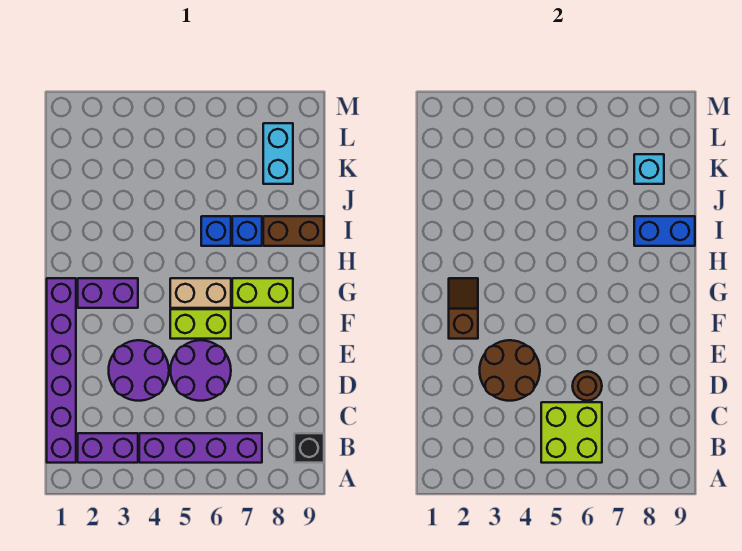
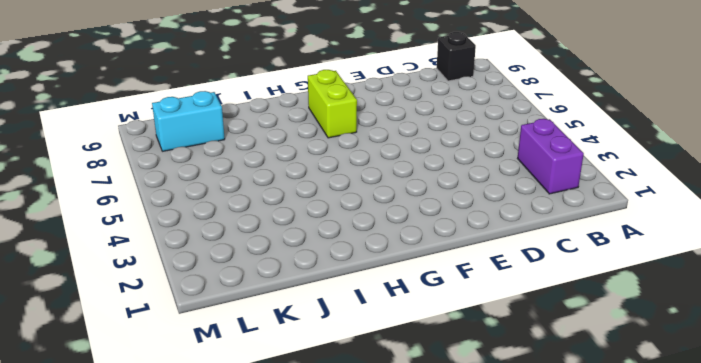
none -> purple 1x6 brick [47,278,76,463]
none -> purple 1x4 brick [139,433,262,463]
none -> purple 2x2 round brick [109,340,169,401]

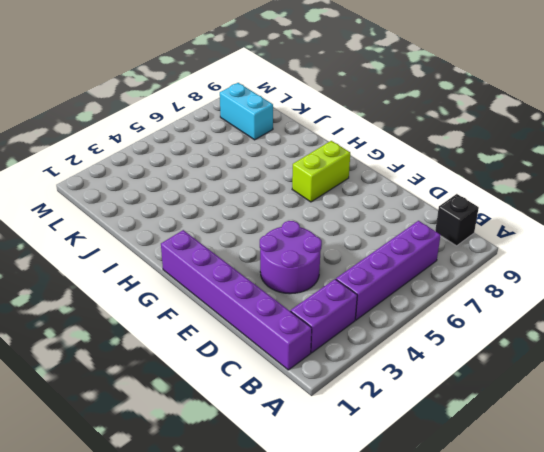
none -> purple 2x2 round brick [170,340,231,401]
none -> lime 1x2 brick [170,309,231,339]
none -> purple 1x2 brick [78,278,138,308]

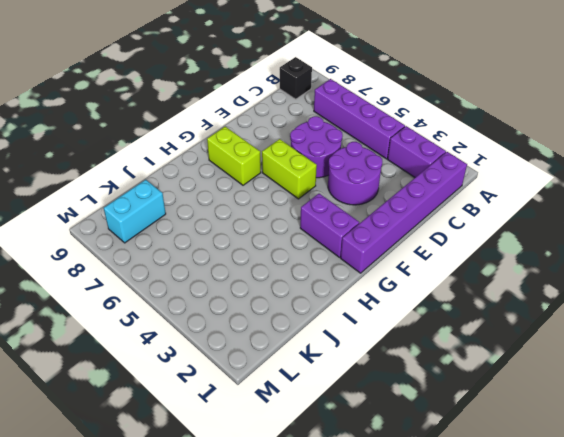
none -> tan 1x2 brick [170,278,231,308]
none -> blue 1x1 brick [201,216,231,246]
none -> blue 1x1 brick [232,216,262,246]

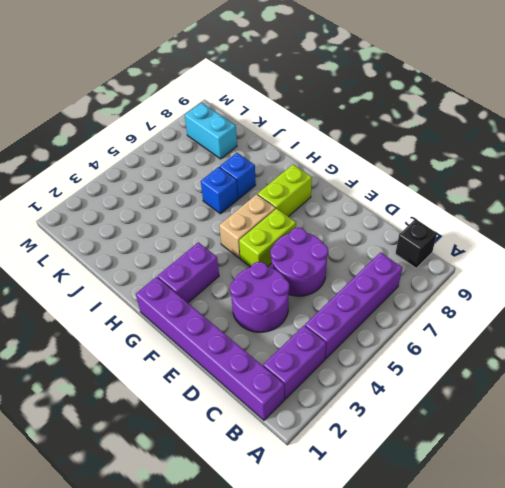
none -> brown 1x2 brick [263,216,324,246]
none -> lime 2x2 brick [541,402,602,463]
none -> brown 2x2 round brick [480,340,540,401]

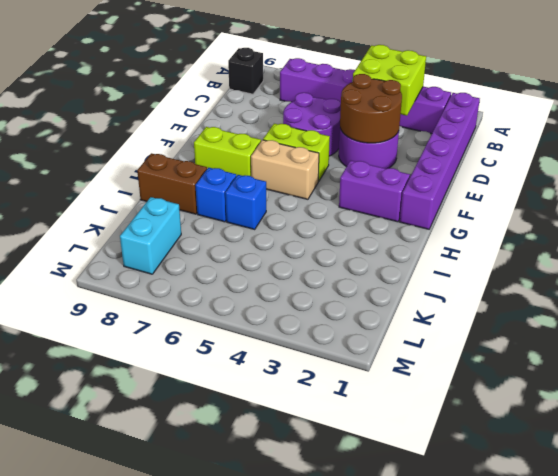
lime 2x2 brick [353,45,426,116] -> lime 2x2 brick moved to [541,402,602,463]
none -> brown 1x1 round brick [573,371,602,401]
none -> brown 1x2 slope [449,278,478,339]
none -> blue 1x2 brick [634,216,695,246]

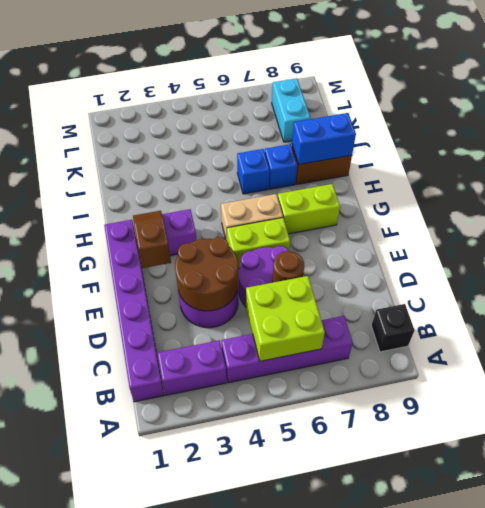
none -> cyan 1x1 brick [634,154,664,184]

